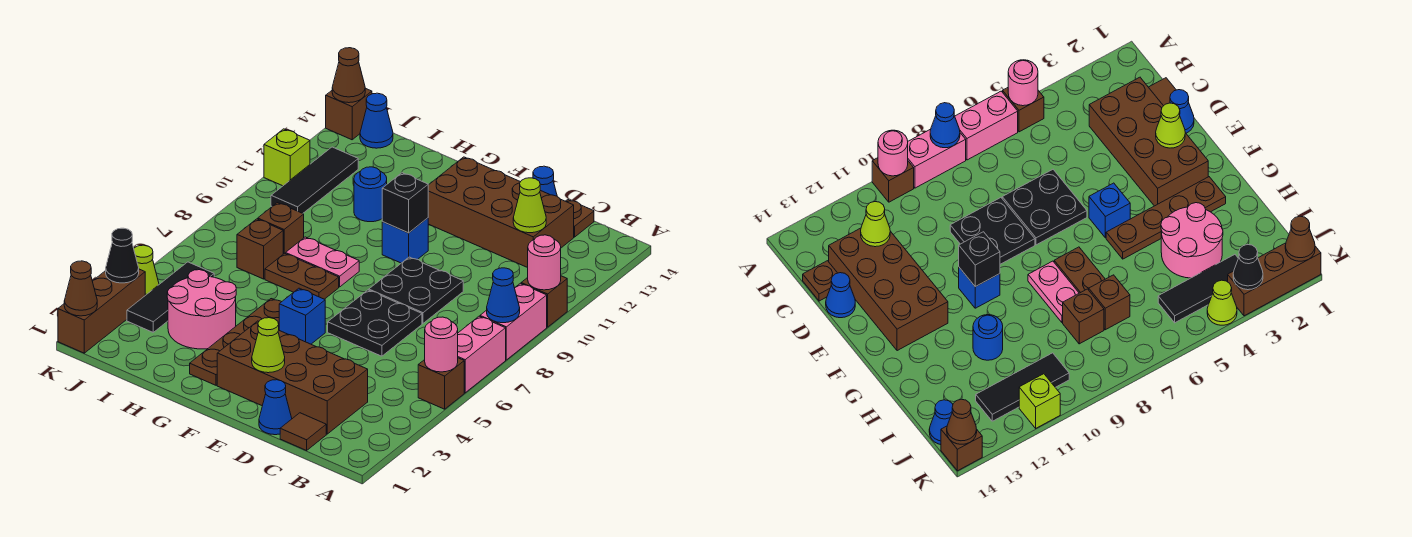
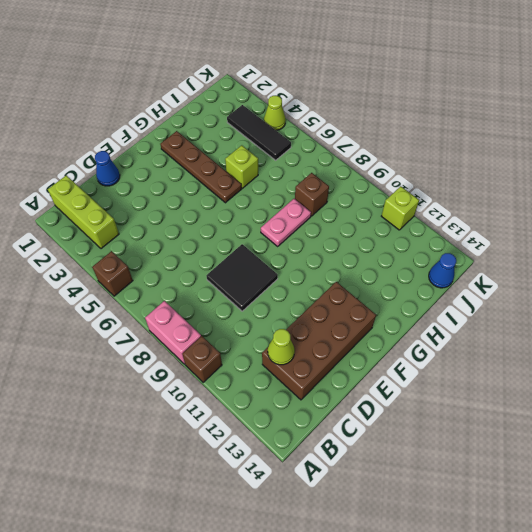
lime 1x3 brick [48,175,119,249] -> none
black 2x2 tile [207,244,278,311] -> black 2x2 plate [369,257,463,323]
lime 1x1 brick [225,145,258,188] -> none
none -> pink 1x2 brick [458,316,506,393]
none -> brown 1x1 tile [280,413,326,450]
none -> brown 2x4 brick [217,321,368,434]
none -> brown 1x1 plate [566,199,594,237]

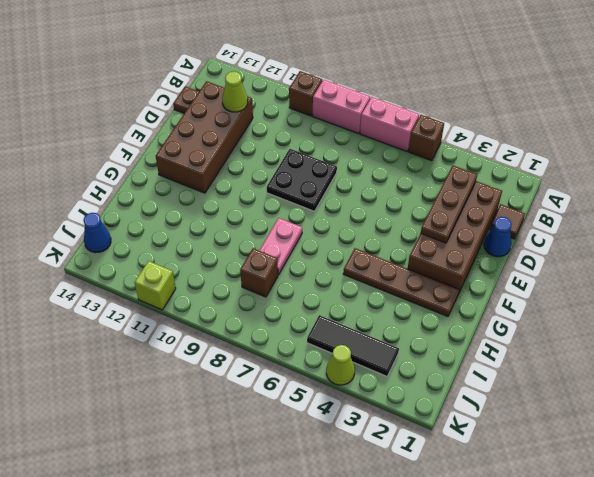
brown 1x3 plate [421,166,477,243] -> none
none -> black 2x2 plate [328,290,422,356]
none -> blue 1x1 cone [533,166,557,196]
none -> blue 1x1 brick [279,288,325,344]
none -> blue 1x1 brick [382,218,428,263]

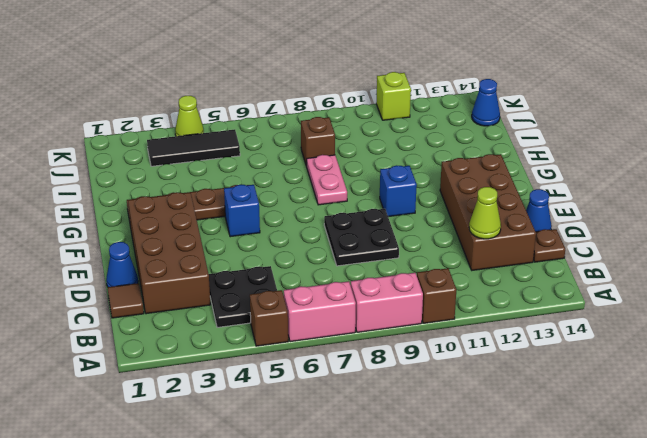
black 2x2 plate [209,266,277,327] -> black 2x2 plate moved to [328,290,422,356]
none -> brown 1x2 plate [265,253,339,299]
none -> pink 2x2 round brick [167,270,236,349]
none -> blue 1x1 round brick [354,167,387,222]
none -> brown 1x1 brick [237,219,283,279]

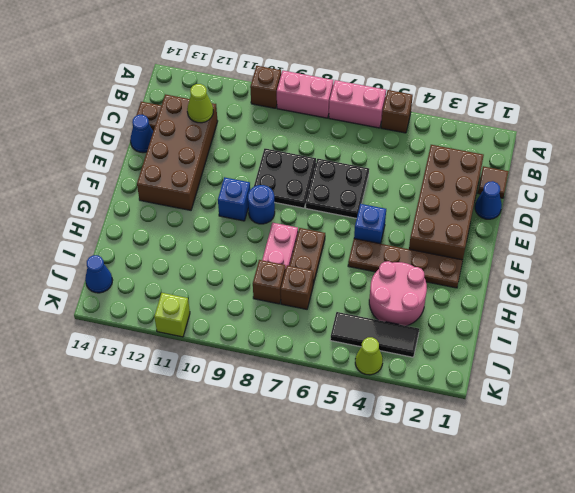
blue 1x1 round brick [248,185,275,224] -> blue 1x1 round brick moved to [354,167,387,222]
none -> black 1x3 tile [271,147,358,213]
none -> brown 1x3 brick [58,269,145,353]
none -> brown 1x1 brick [326,88,372,140]
none -> pink 1x1 round brick [425,317,458,372]

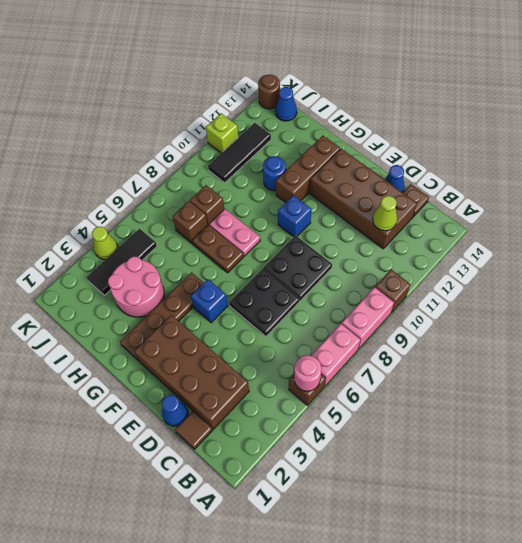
brown 1x3 brick [276,136,340,202] -> brown 1x3 brick moved to [58,269,145,353]
brown 1x1 round brick [258,75,280,109] -> brown 1x1 brick [326,88,372,140]
none -> blue 1x1 cone [487,268,520,323]
none -> pink 1x1 round brick [528,235,561,290]
none -> lime 1x1 cone [252,318,285,373]
none -> black 1x1 brick [382,173,428,233]

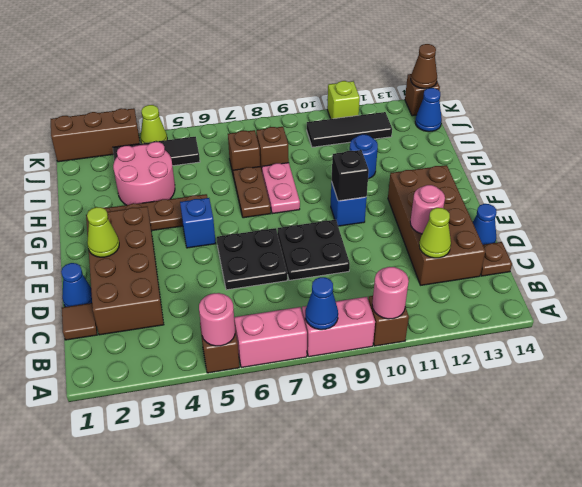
pink 1x1 round brick [410,185,445,234] -> none
none -> brown 1x1 cone [64,261,97,316]
none -> black 1x1 cone [106,228,139,283]

